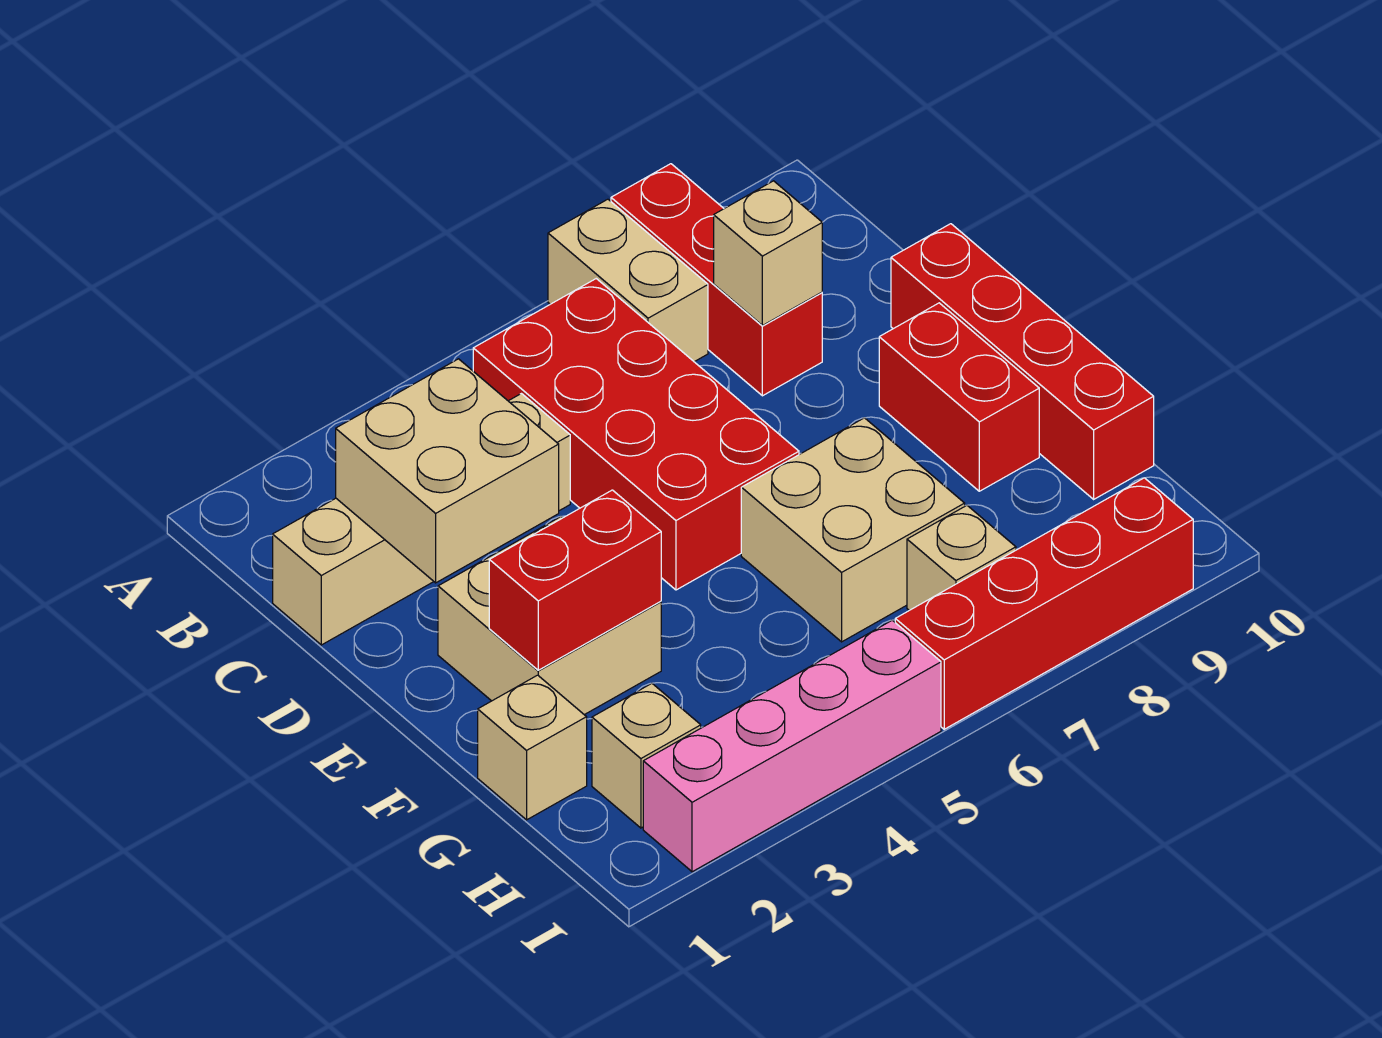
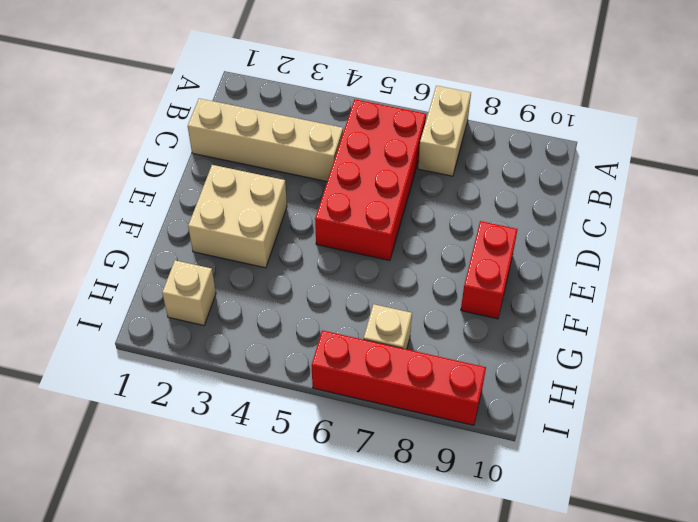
none -> red 1x3 brick [611,164,822,396]
none -> red 1x4 brick [891,224,1154,499]
none -> tan 2x2 brick [741,418,965,642]

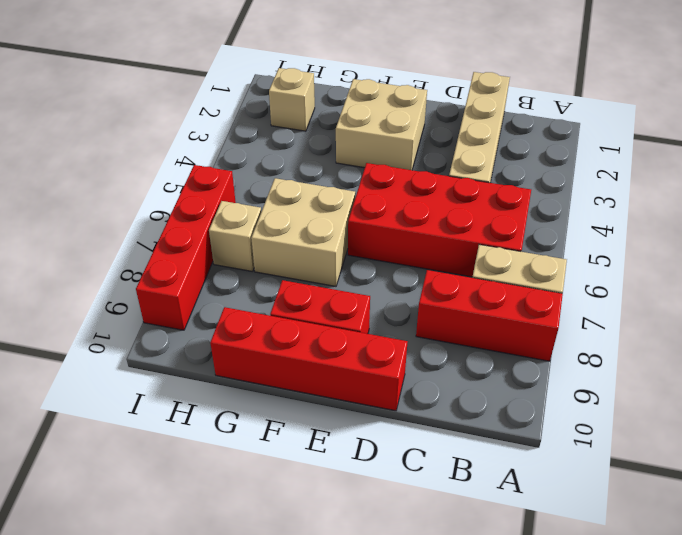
none -> tan 1x1 brick [478,675,587,820]
none -> pink 1x4 brick [643,620,941,872]
none -> tan 2x2 brick [336,359,559,583]

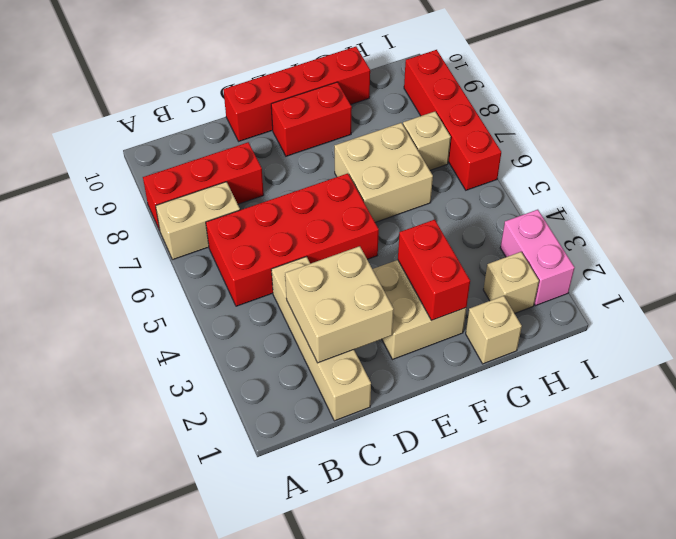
pink 1x2 brick [500,210,575,306] -> pink 1x4 brick [643,620,941,872]
none -> tan 1x1 brick [714,181,822,326]

